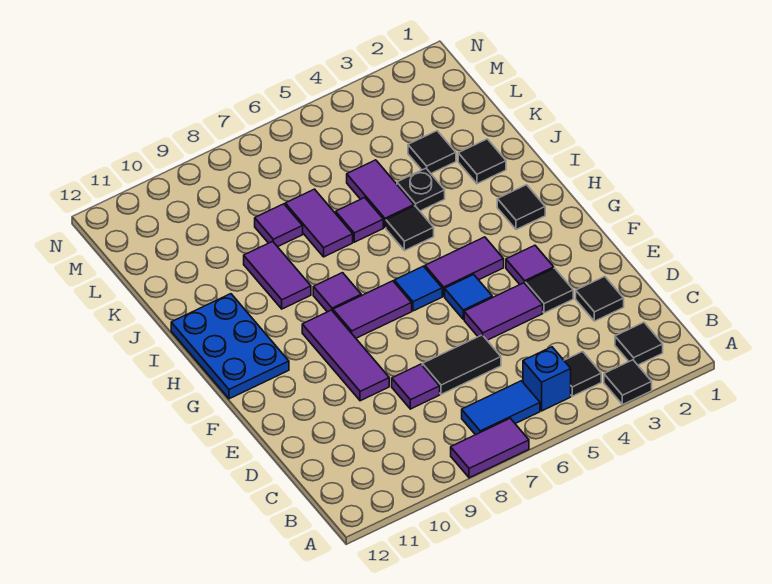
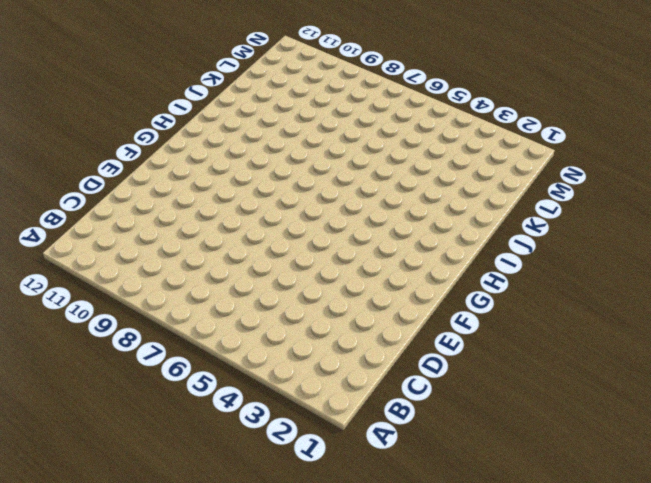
none -> black 1x1 tile [604,360,652,405]
none -> purple 1x2 tile [451,418,529,478]
none -> black 1x1 tile [615,322,663,365]

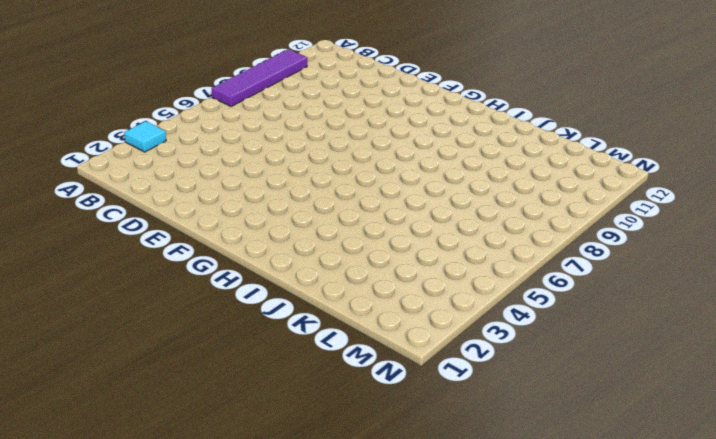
cyan 1x1 tile [124,121,166,152] -> black 1x1 tile [604,360,652,405]
purple 1x4 tile [211,49,307,106] -> purple 1x2 tile [451,418,529,478]
none -> black 1x1 tile [615,322,663,365]
none -> black 1x1 tile [564,352,601,396]
none -> blue 1x1 brick [523,347,571,411]

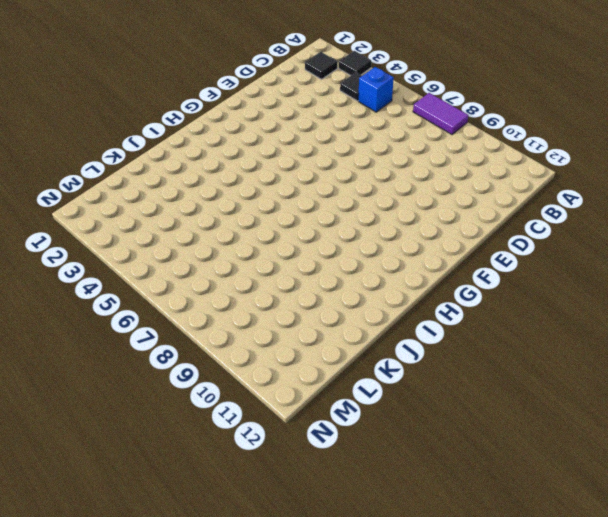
none -> blue 1x2 tile [462,381,540,435]
none -> black 1x1 tile [576,277,624,321]
none -> black 1x2 tile [422,335,501,394]

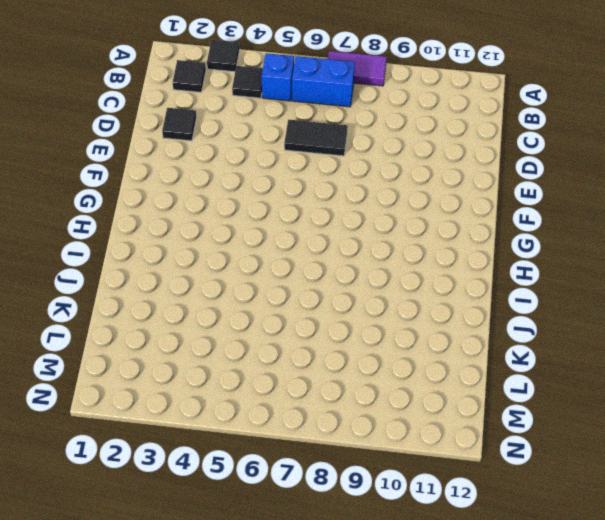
blue 1x2 brick [292,56,355,107] -> blue 1x2 tile [462,381,540,435]
none -> purple 1x1 tile [392,364,440,409]
none -> black 1x1 tile [525,268,573,313]
none -> purple 1x2 tile [464,283,543,340]

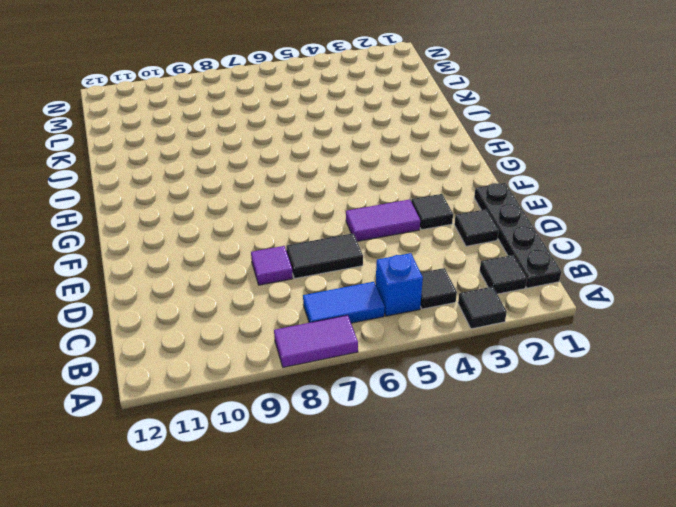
black 1x4 plate [474,183,561,288] -> none
none -> purple 1x3 tile [302,310,389,401]
none -> purple 1x1 tile [506,245,554,284]
none -> blue 1x1 tile [445,275,492,319]

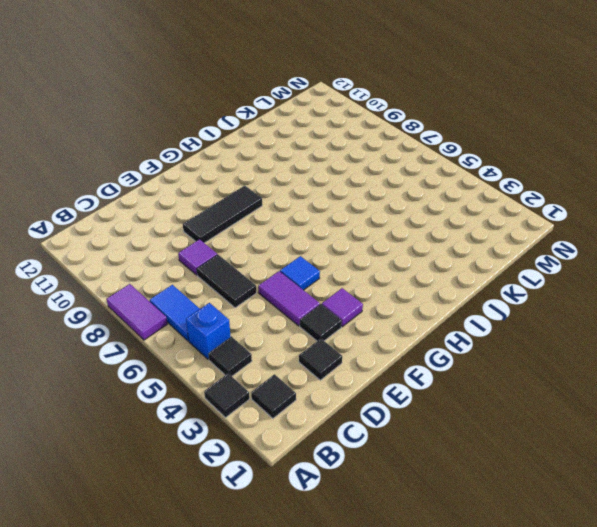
black 1x3 tile [183,186,262,243] -> purple 1x3 tile [302,310,389,401]
none -> purple 1x2 tile [425,237,504,296]
none -> blue 1x1 tile [394,266,442,311]
none -> purple 1x2 tile [333,281,412,338]

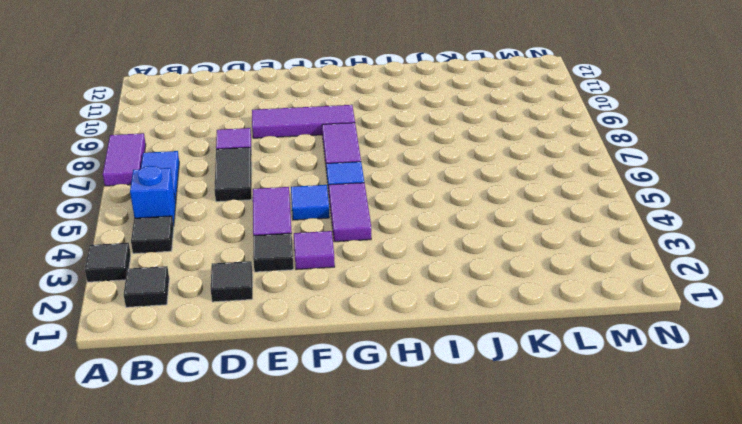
none -> blue 2x3 plate [171,294,289,399]
none -> black 1x1 tile [497,185,545,230]
none -> purple 1x1 tile [313,273,361,312]

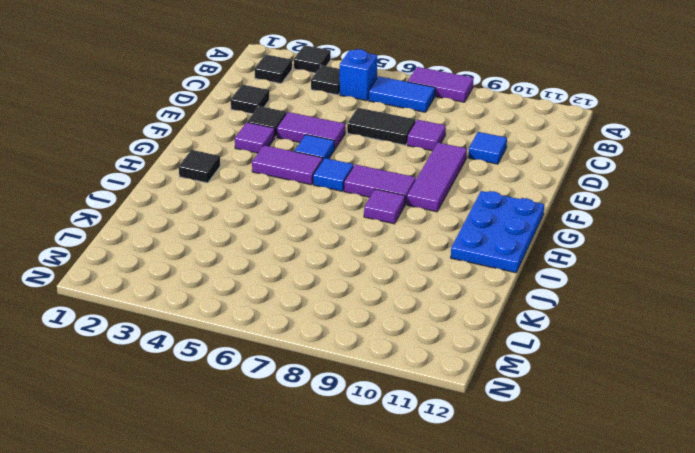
blue 1x1 tile [468,132,507,164] -> none
none -> black 1x1 tile [386,206,434,251]
none -> purple 1x2 tile [244,241,311,309]
none -> black 1x1 tile [458,139,506,184]

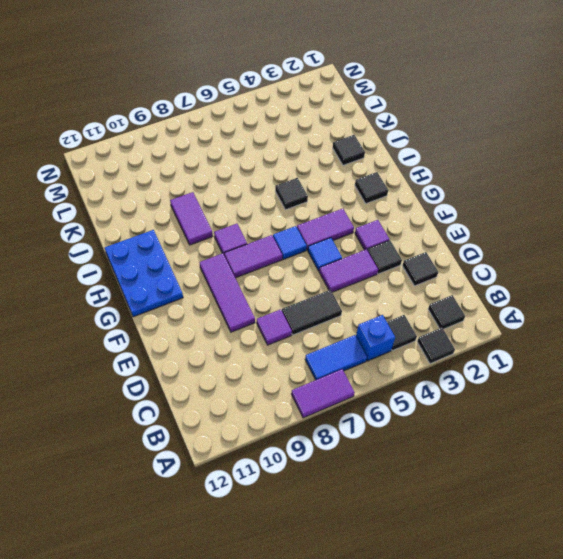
none -> black 1x1 plate [397,168,445,211]
none -> purple 1x2 tile [347,160,414,228]
none -> purple 1x1 tile [336,197,383,242]

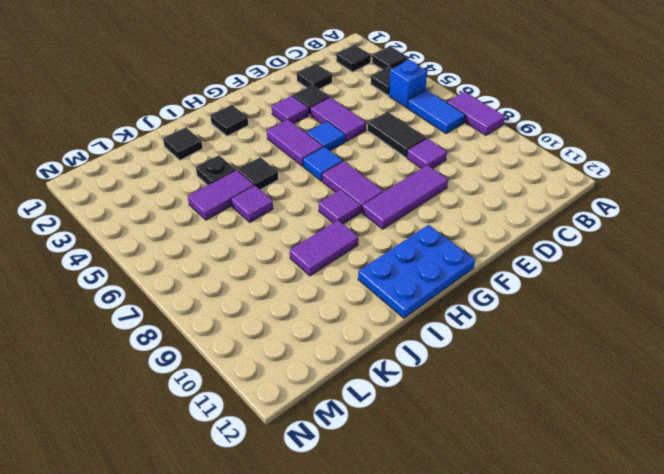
none -> purple 1x2 tile [285,189,353,257]
none -> black 1x1 tile [408,131,456,173]
none -> purple 1x1 tile [255,204,303,247]

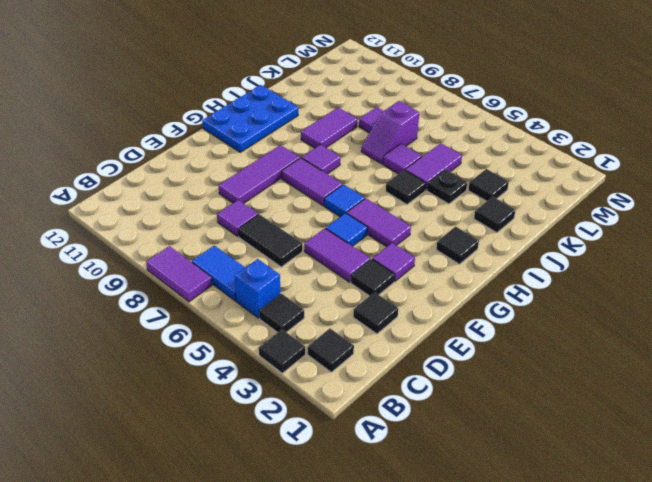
purple 1x2 slope [361,101,419,164] -> purple 1x2 tile [285,189,353,257]

